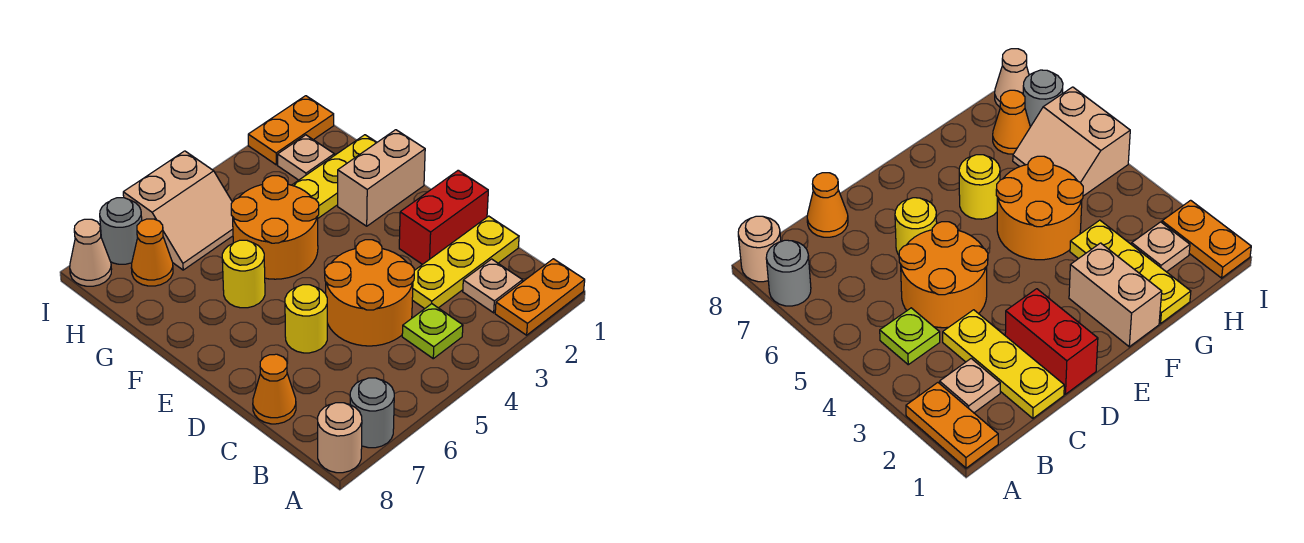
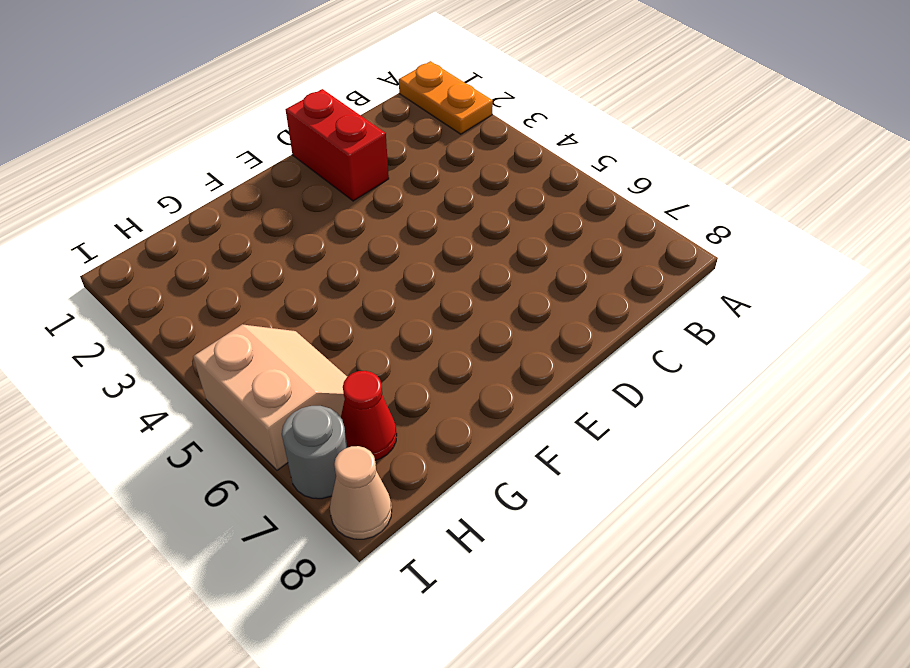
red 1x1 cone [341,371,397,460] -> orange 1x1 cone [131,219,173,286]
none -> grey 1x1 round brick [350,378,394,448]
none -> tan 1x1 round brick [318,403,362,473]
none -> tan 1x1 plate [463,259,523,313]

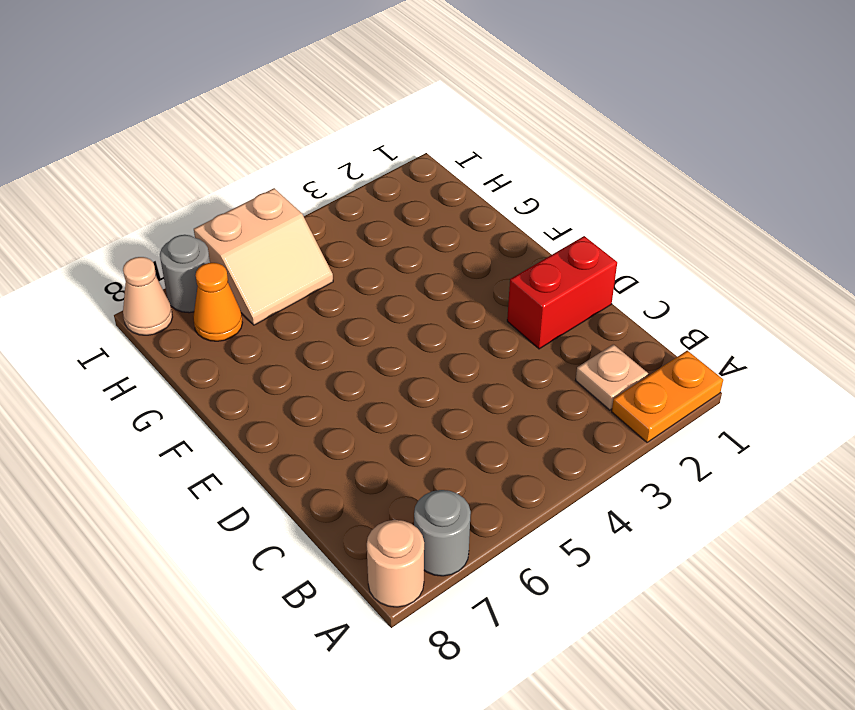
none -> lime 1x1 plate [402,304,463,359]
none -> yellow 1x3 plate [412,216,519,309]
none -> orange 2x2 round brick [325,240,414,346]

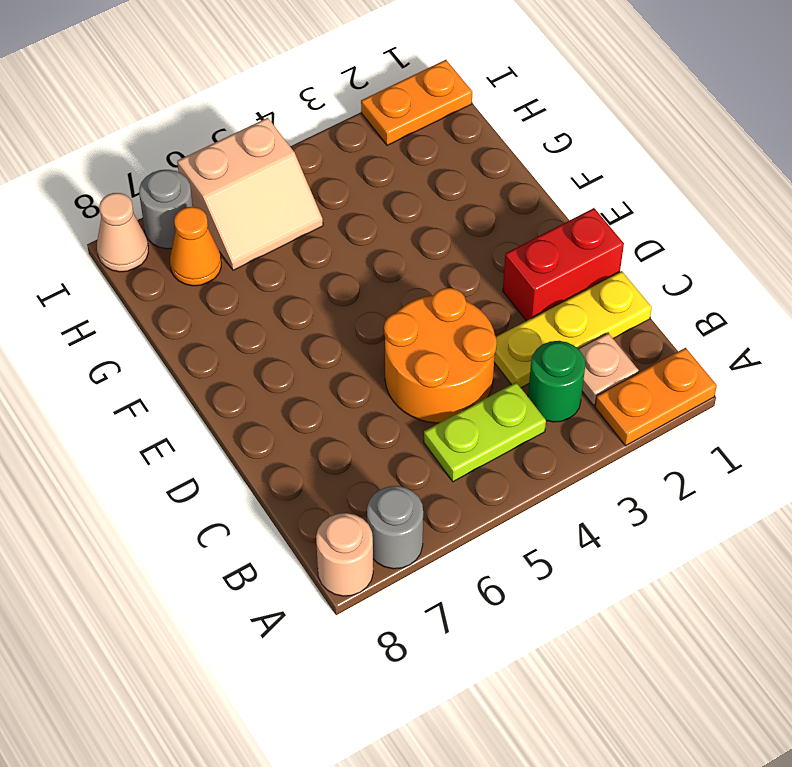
green 1x1 round brick [528,341,585,422] -> none
lime 1x2 plate [424,382,546,482] -> lime 1x1 plate [402,304,463,359]
none -> orange 1x1 cone [253,354,296,424]
none -> yellow 1x1 round brick [285,285,327,353]
none -> tan 1x2 brick [338,130,425,226]

